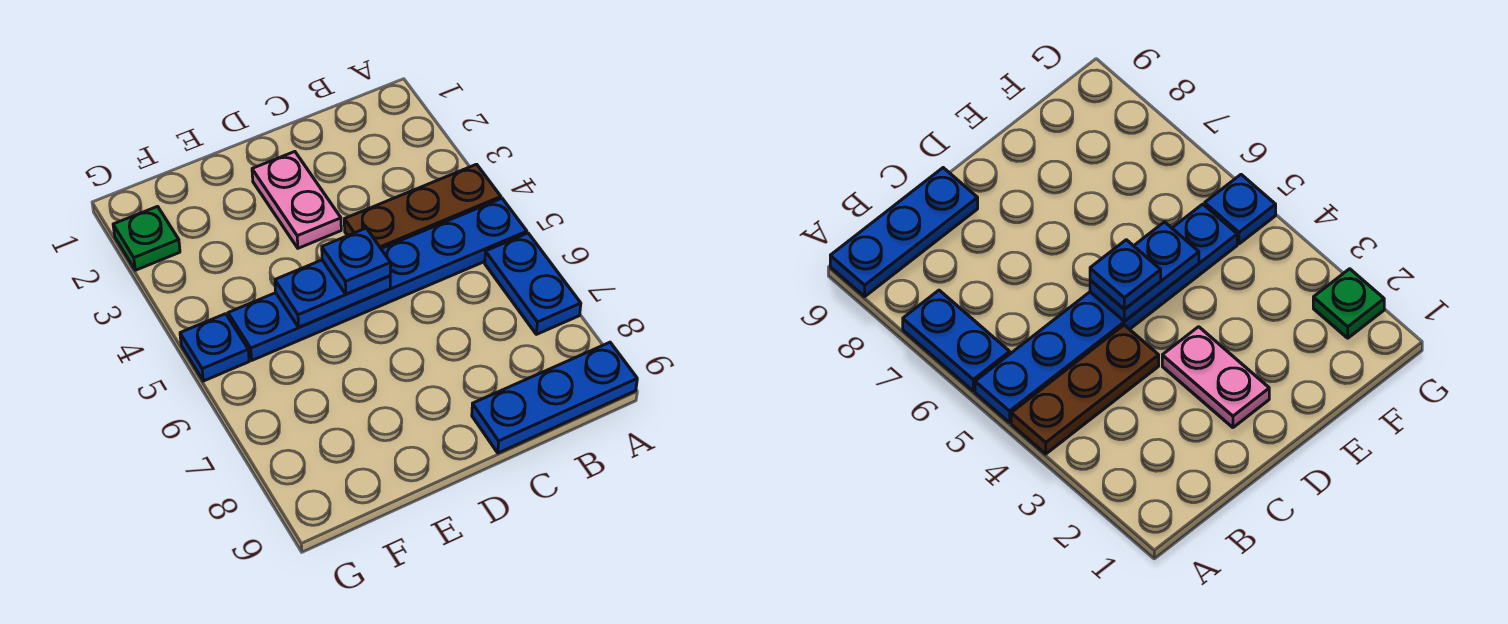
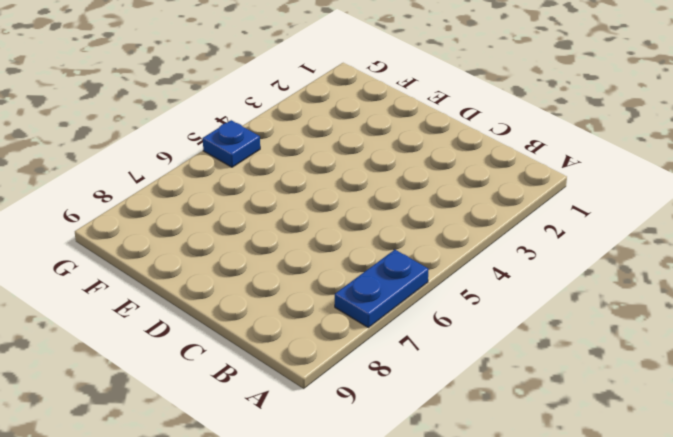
none -> brown 1x3 plate [344,164,501,249]
none -> blue 1x6 plate [228,198,527,360]

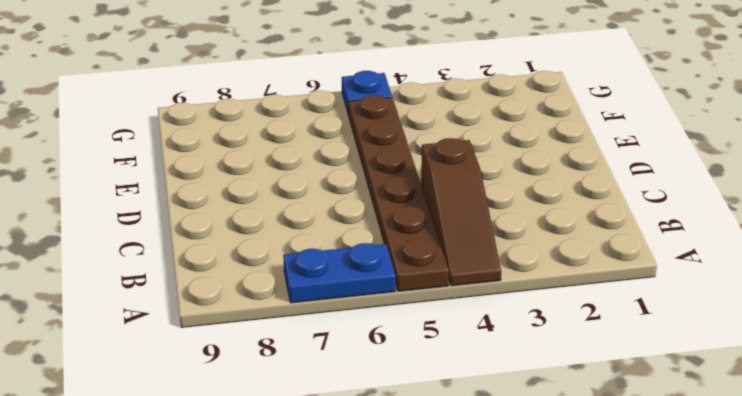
brown 1x3 slope [421,138,501,286] -> brown 1x3 plate [344,164,501,249]
brown 1x6 plate [349,95,449,291] -> blue 1x6 plate [228,198,527,360]
none -> blue 1x3 plate [472,342,637,453]
none -> pink 1x2 plate [252,152,341,248]

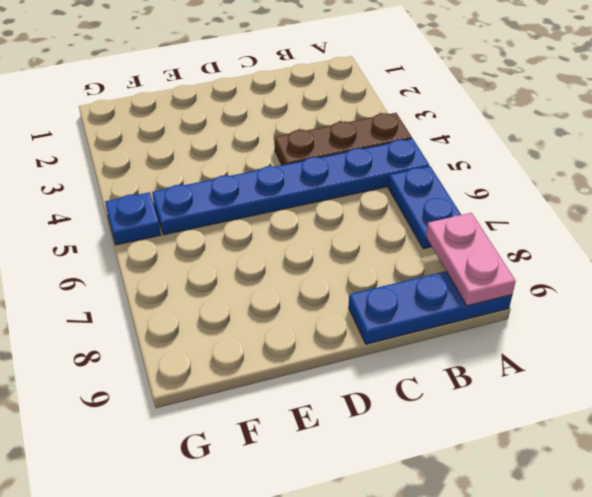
pink 1x2 plate [426,213,516,306] -> pink 1x2 plate moved to [252,152,341,248]
none -> green 1x1 plate [113,206,180,270]
none -> blue 1x2 plate [275,260,390,327]

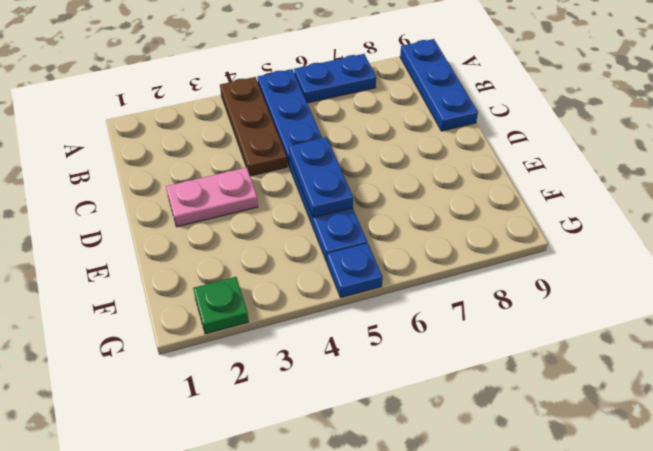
none -> blue 1x1 plate [322,228,391,294]

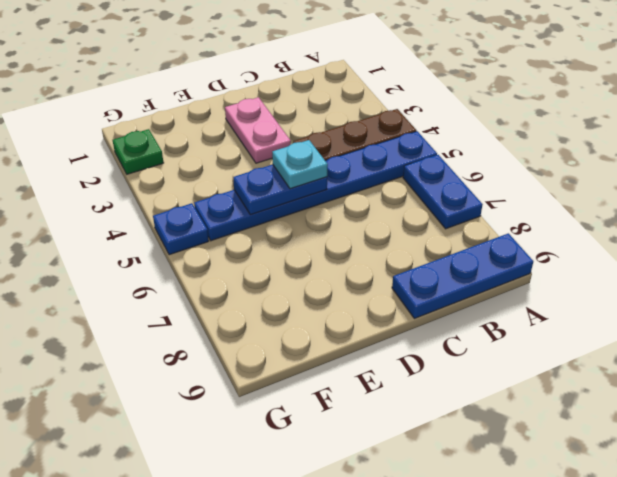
cyan 1x1 plate [272,140,328,189] -> blue 1x1 plate [322,228,391,294]

